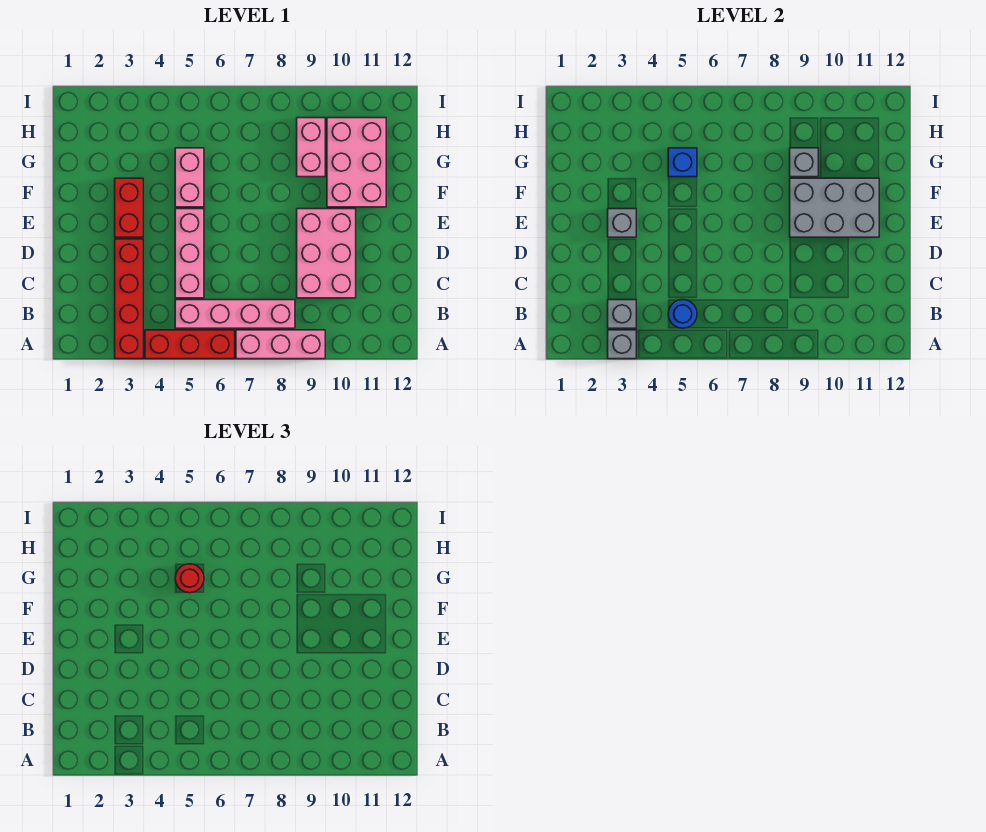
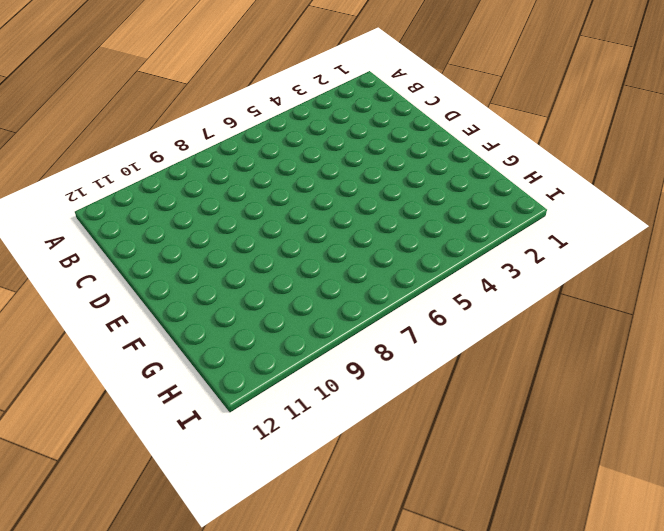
none -> red 1x4 brick [115,239,143,359]
none -> red 1x3 brick [145,330,234,359]
none -> pink 1x3 brick [236,330,325,359]

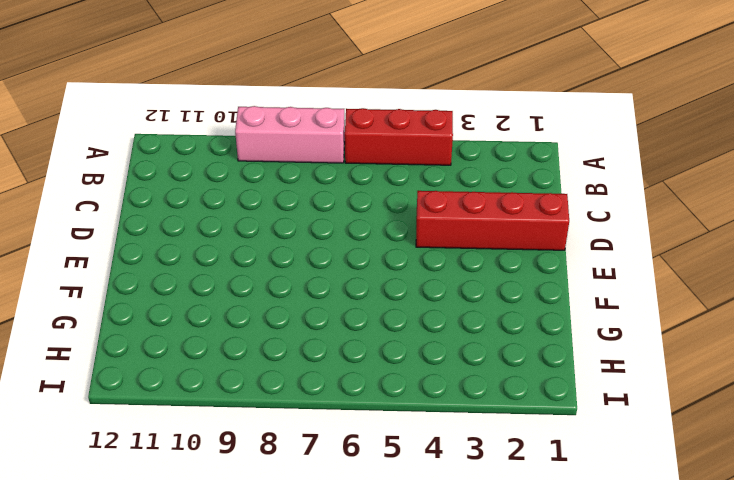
red 1x4 brick [416,191,569,250] -> red 1x4 brick turned to [115,239,143,359]
none -> pink 1x4 brick [175,300,295,328]
none -> pink 1x3 brick [175,209,204,298]
none -> pink 2x3 brick [297,209,356,298]

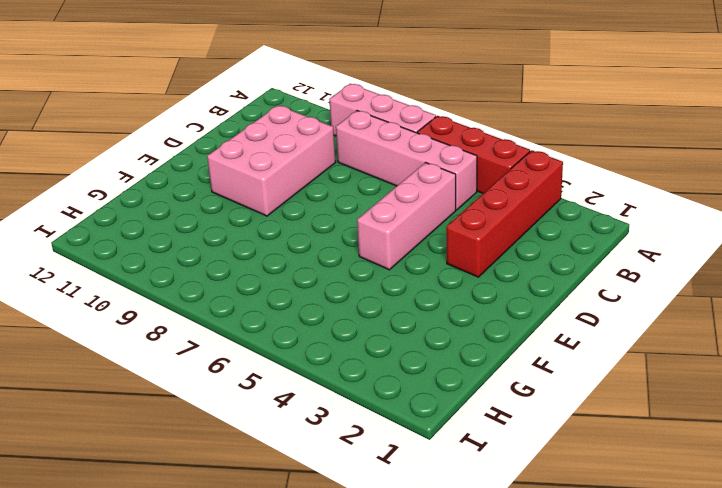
none -> red 1x2 brick [115,178,143,237]
none -> pink 1x2 brick [175,148,204,207]
none -> pink 2x3 brick [327,118,386,207]

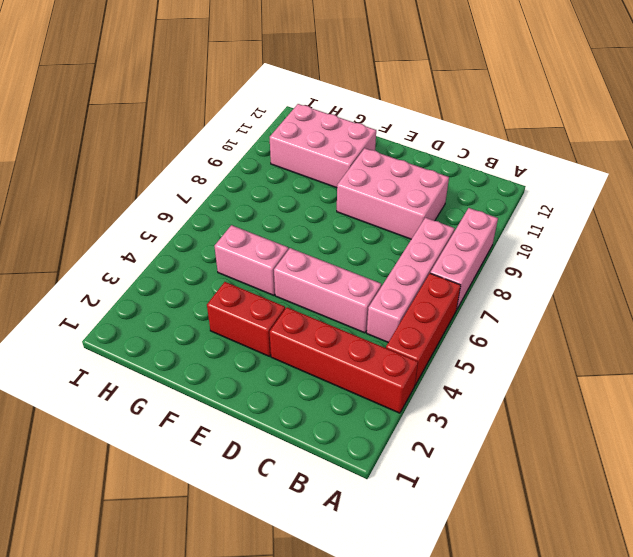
none -> pink 1x2 brick [297,118,325,177]
none -> grey 1x1 brick [608,330,636,359]
none -> grey 1x1 brick [608,300,636,328]

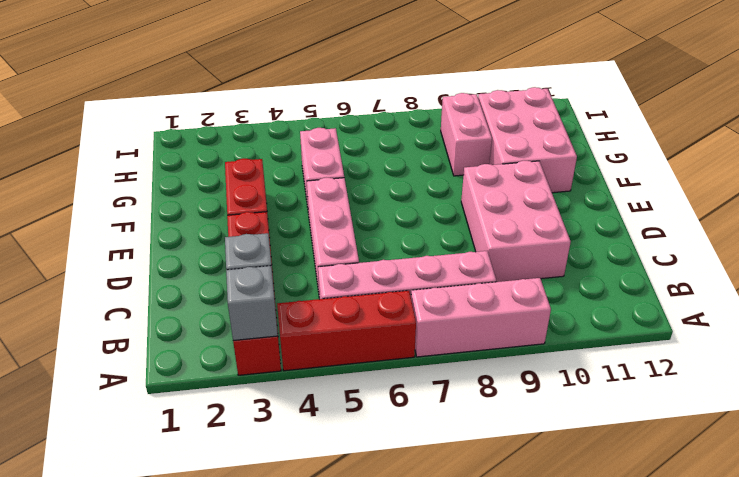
none -> blue 1x1 round brick [668,300,697,328]
none -> grey 1x1 brick [608,209,636,237]
none -> grey 2x3 brick [790,178,879,237]

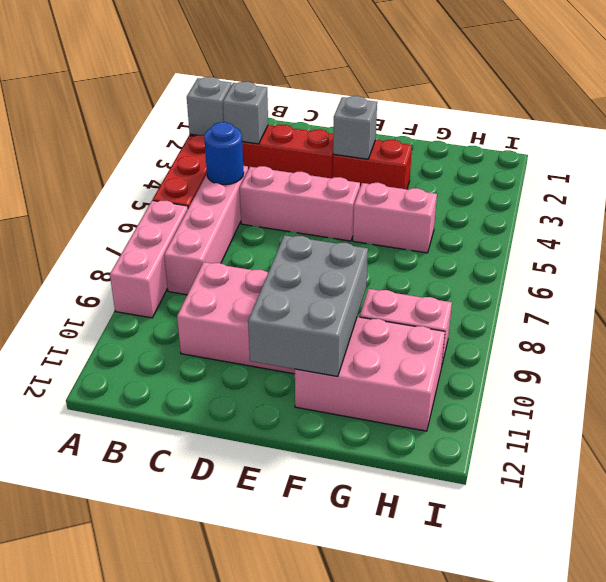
none -> blue 1x1 brick [668,148,697,177]
none -> grey 1x1 brick [790,148,818,177]
none -> red 1x1 round brick [175,564,204,593]

